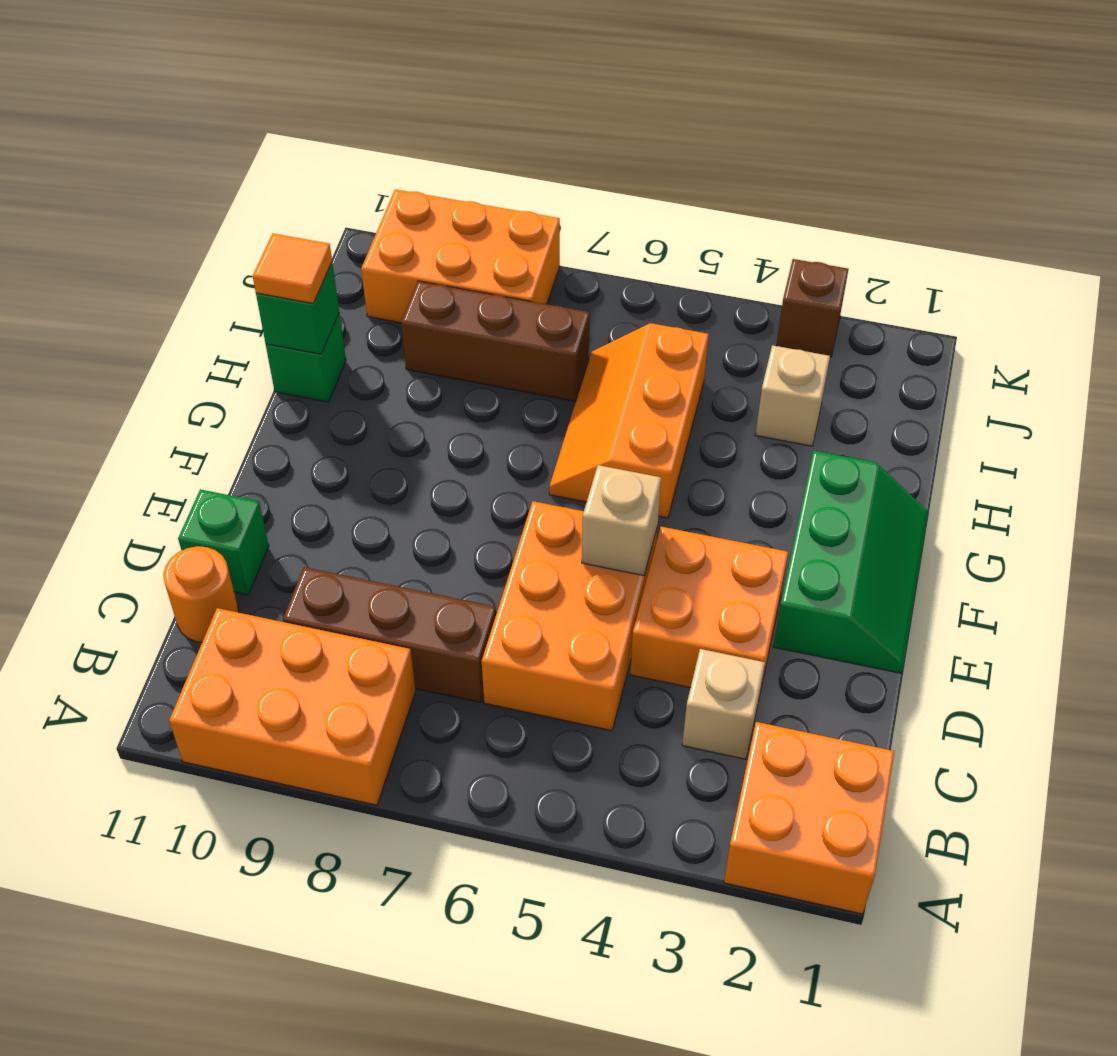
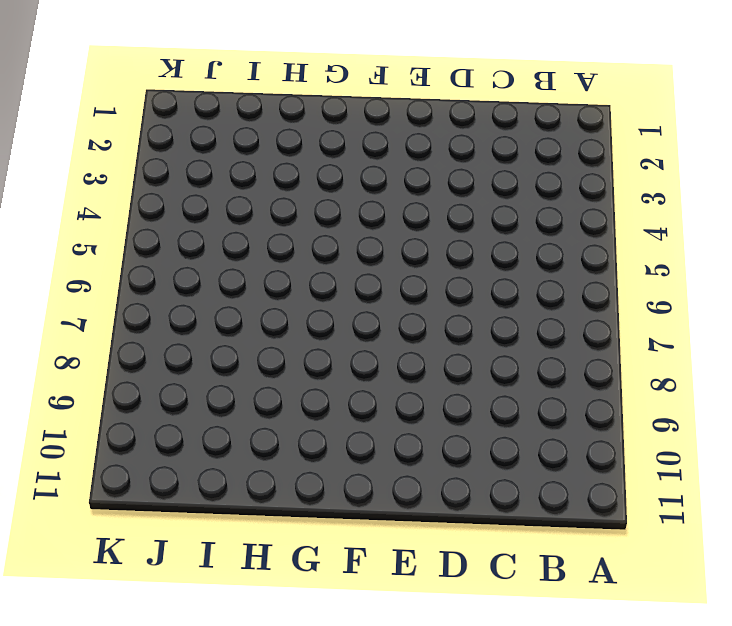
none -> orange 2x2 brick [724,722,895,914]
none -> orange 2x3 brick [169,608,416,805]
none -> tan 1x1 brick [682,649,765,759]

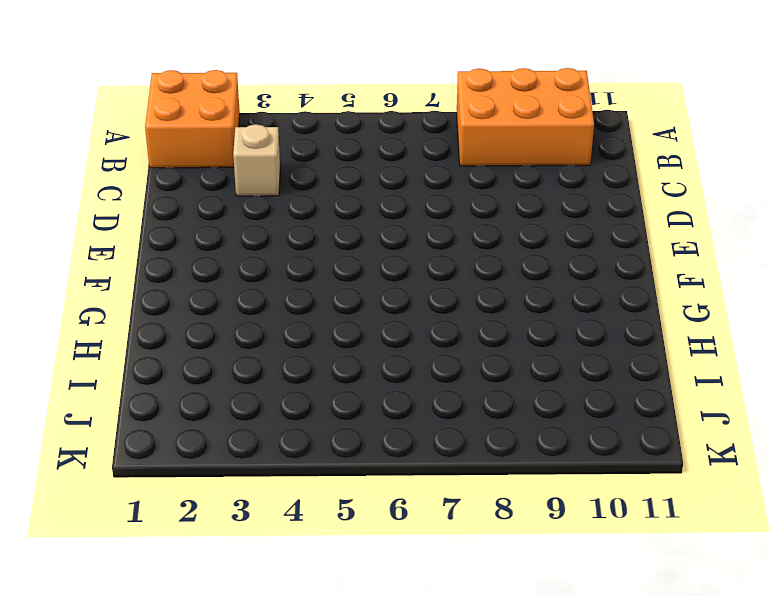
none -> orange 2x3 brick [482,501,658,731]
none -> brown 1x3 brick [283,567,496,703]
none -> orange 1x1 round brick [163,546,239,642]

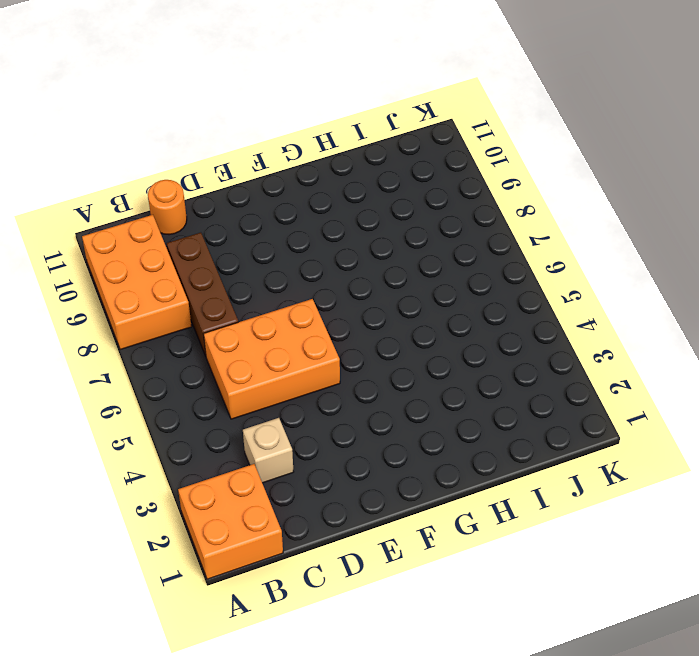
none -> orange 2x2 brick [630,527,788,692]
none -> green 1x1 brick [178,489,269,595]
none -> green 2x3 slope [773,451,928,673]

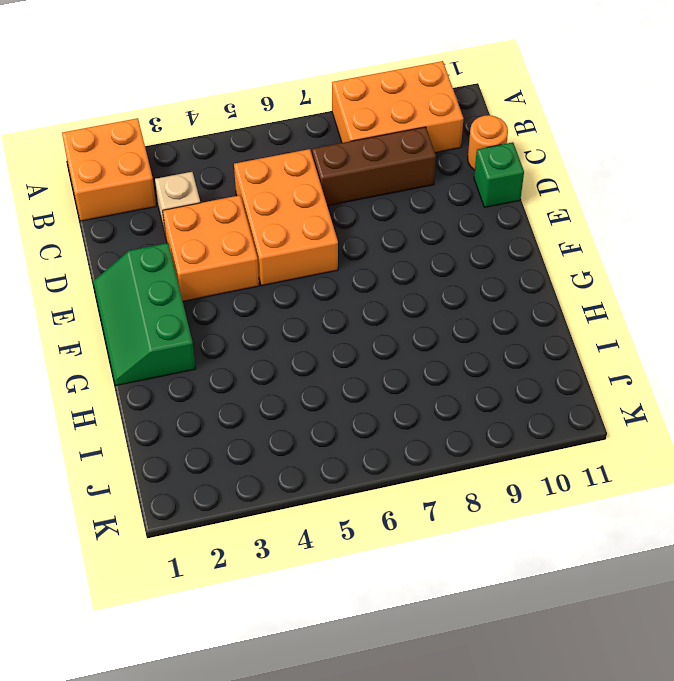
none -> orange 2x3 slope [549,323,709,518]
none -> green 1x1 brick [266,313,346,402]
none -> tan 1x1 brick [755,345,830,446]

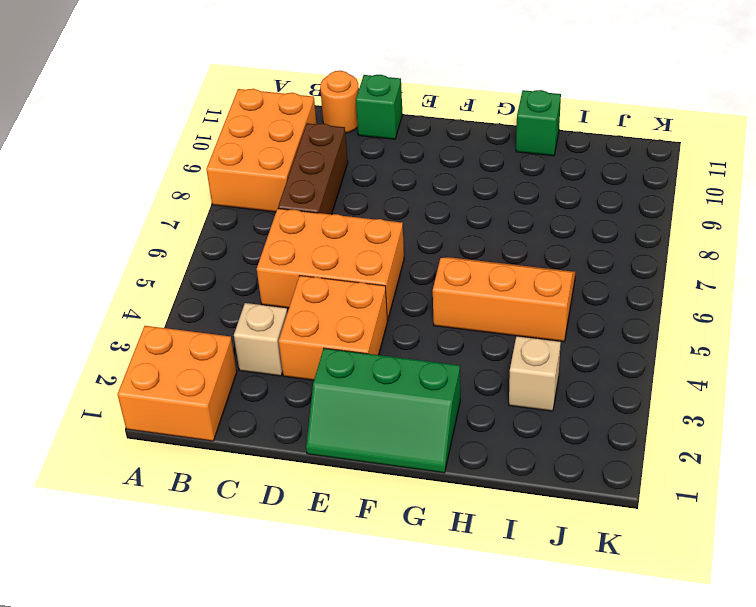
none -> brown 1x3 brick [401,281,590,401]
none -> orange 2x3 brick [361,189,560,323]
none -> brown 1x1 brick [776,259,848,357]

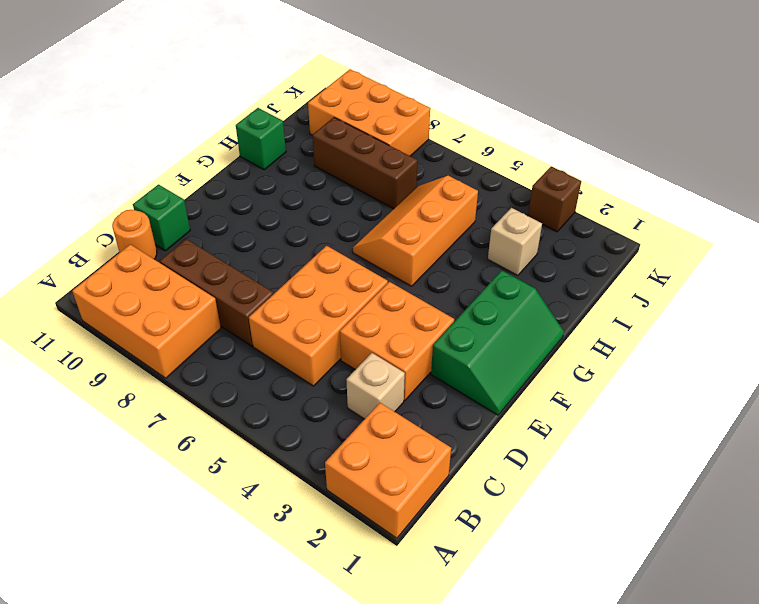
none -> tan 1x1 brick [582,465,661,576]
none -> green 1x1 brick [256,263,339,354]
none -> orange 1x1 tile [253,233,332,303]

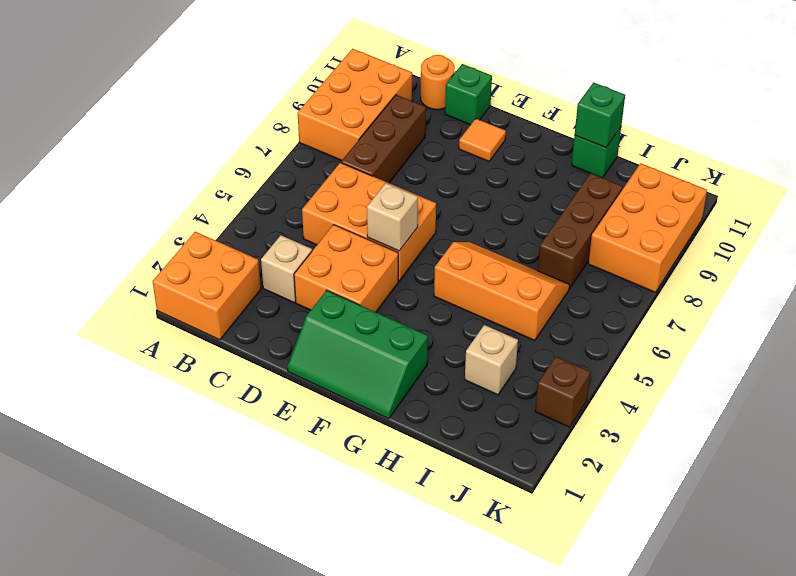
orange 1x1 tile [459,119,506,161] -> orange 1x1 tile moved to [253,233,332,303]

